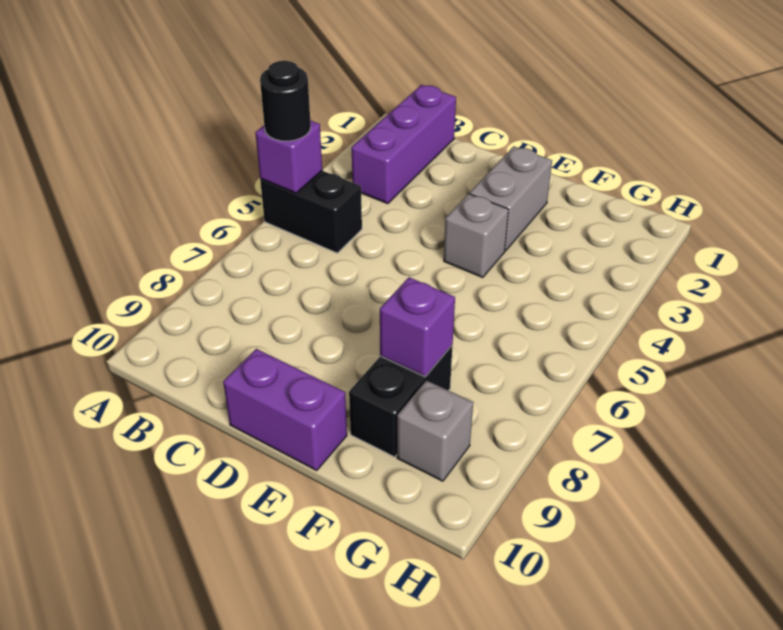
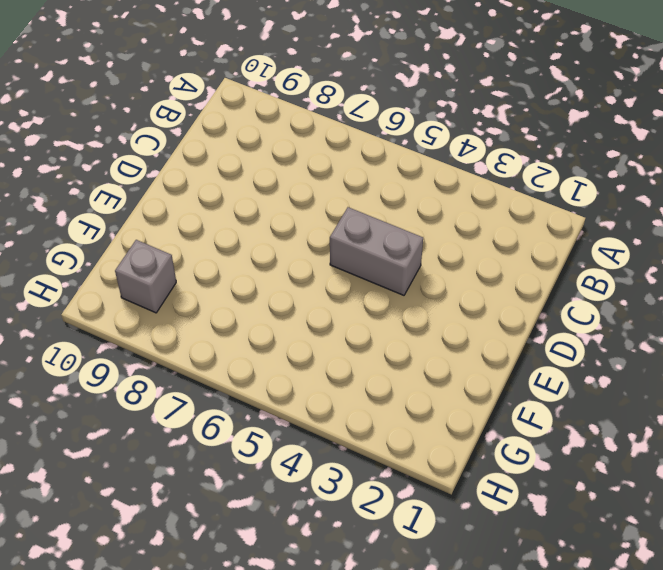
grey 1x2 brick [330,207,423,295] -> grey 1x2 brick moved to [470,146,552,251]
none -> black 1x2 brick [260,171,362,253]
none -> purple 1x3 brick [351,85,456,204]

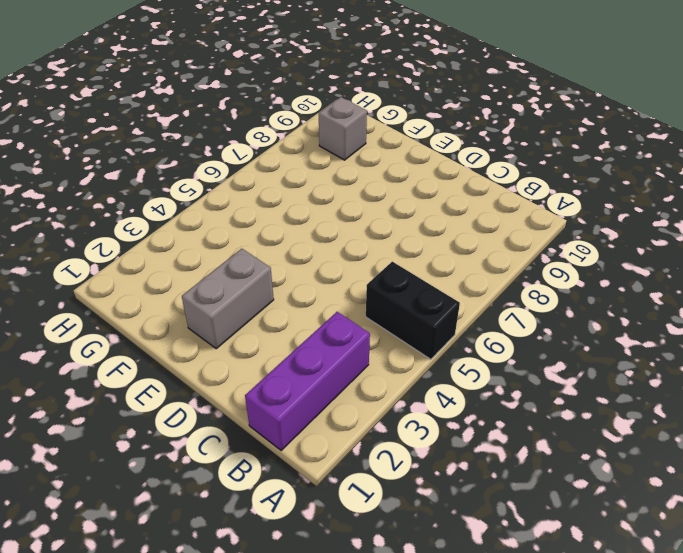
none -> purple 1x2 brick [223,349,347,470]
none -> grey 1x1 brick [444,194,509,277]

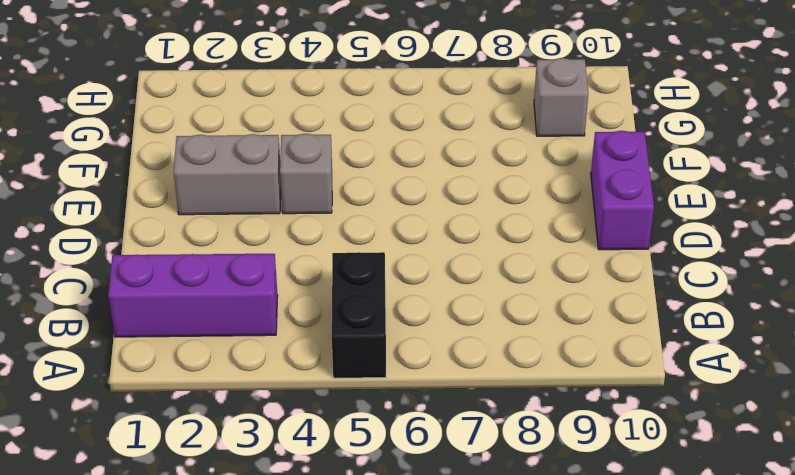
none -> black 1x2 brick [349,345,453,457]
none -> purple 1x1 brick [255,121,322,193]

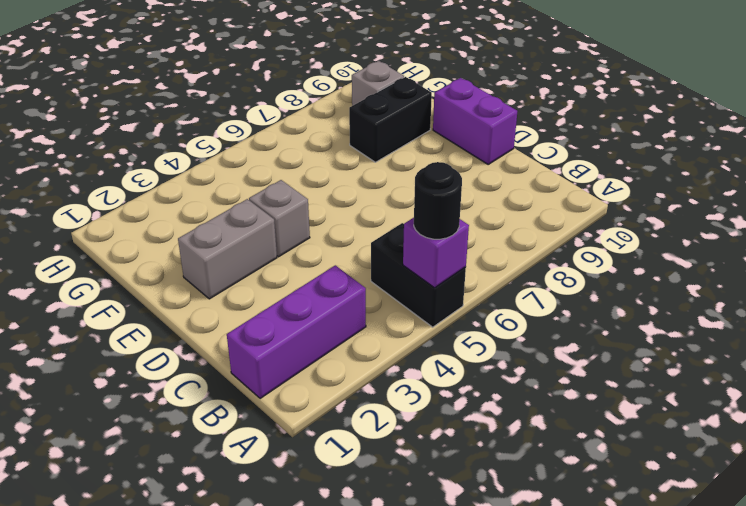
none -> purple 1x1 brick [380,277,455,377]

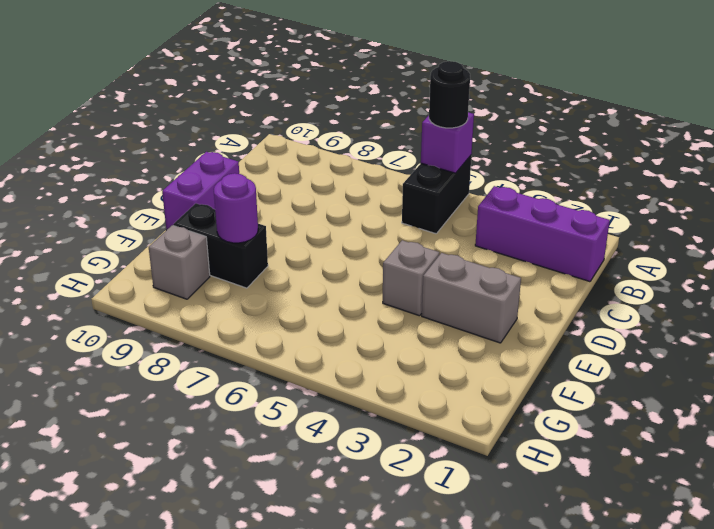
purple 1x1 round brick [214,173,258,243] -> purple 1x1 brick [380,277,455,377]

